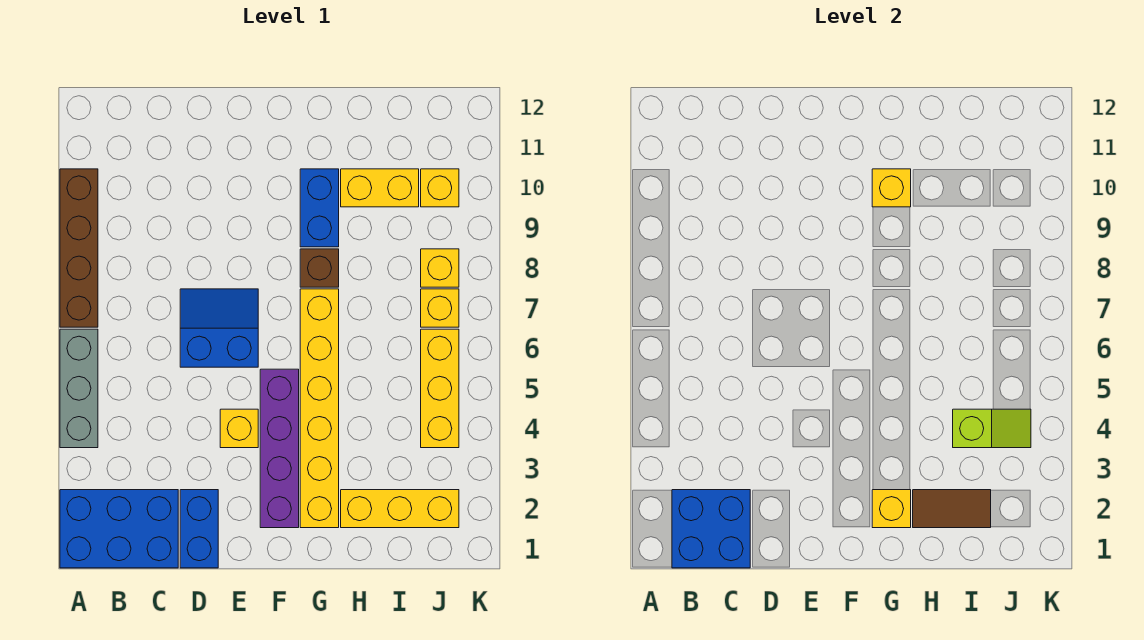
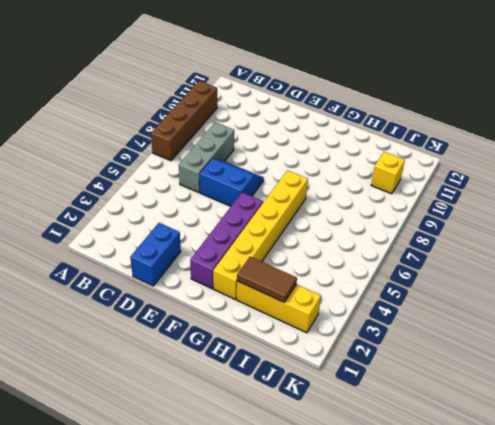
grey 1x3 brick [179,122,234,193] -> grey 1x3 brick moved to [60,329,98,448]
none -> blue 2x3 brick [60,490,178,568]
none -> yellow 1x1 brick [220,409,258,448]
none -> brown 1x1 brick [300,249,339,287]

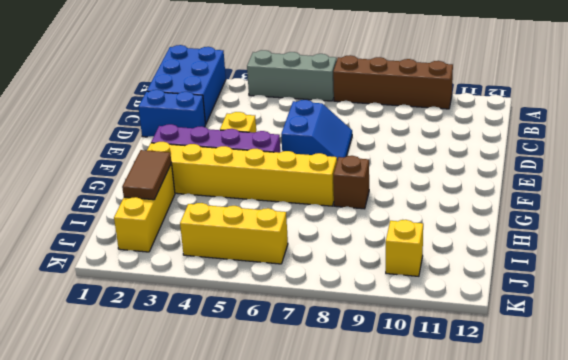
none -> blue 1x2 brick [300,169,339,247]
none -> yellow 1x2 brick [341,169,419,207]
none -> yellow 1x1 brick [421,289,459,327]

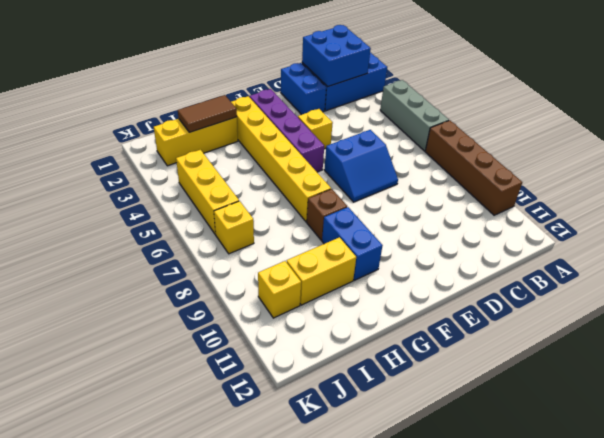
none -> yellow 1x1 brick [421,249,459,287]
none -> yellow 1x1 brick [872,490,911,528]
none -> yellow 1x1 brick [872,169,911,207]

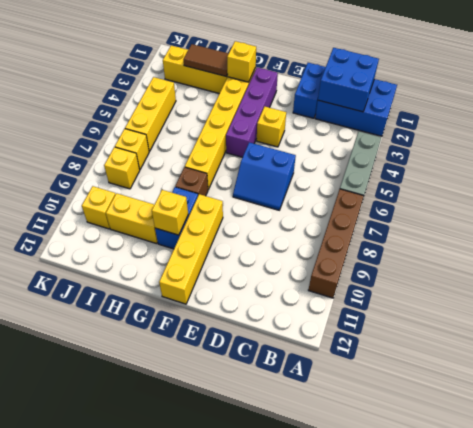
yellow 1x4 brick [159,194,223,304] -> none
none -> lime 1x2 slope [953,409,1031,448]

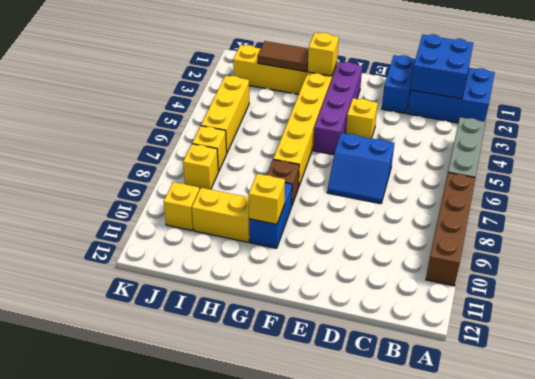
none -> lime 1x2 slope [953,409,1031,448]

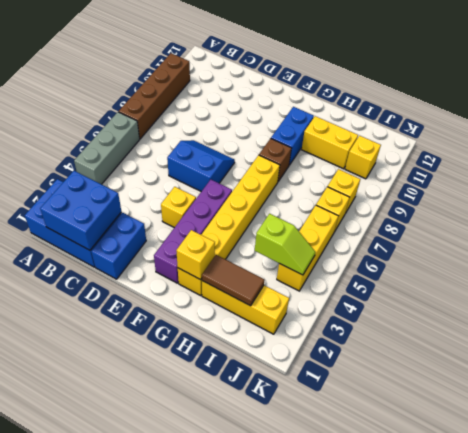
none -> yellow 1x1 brick [872,169,911,207]

